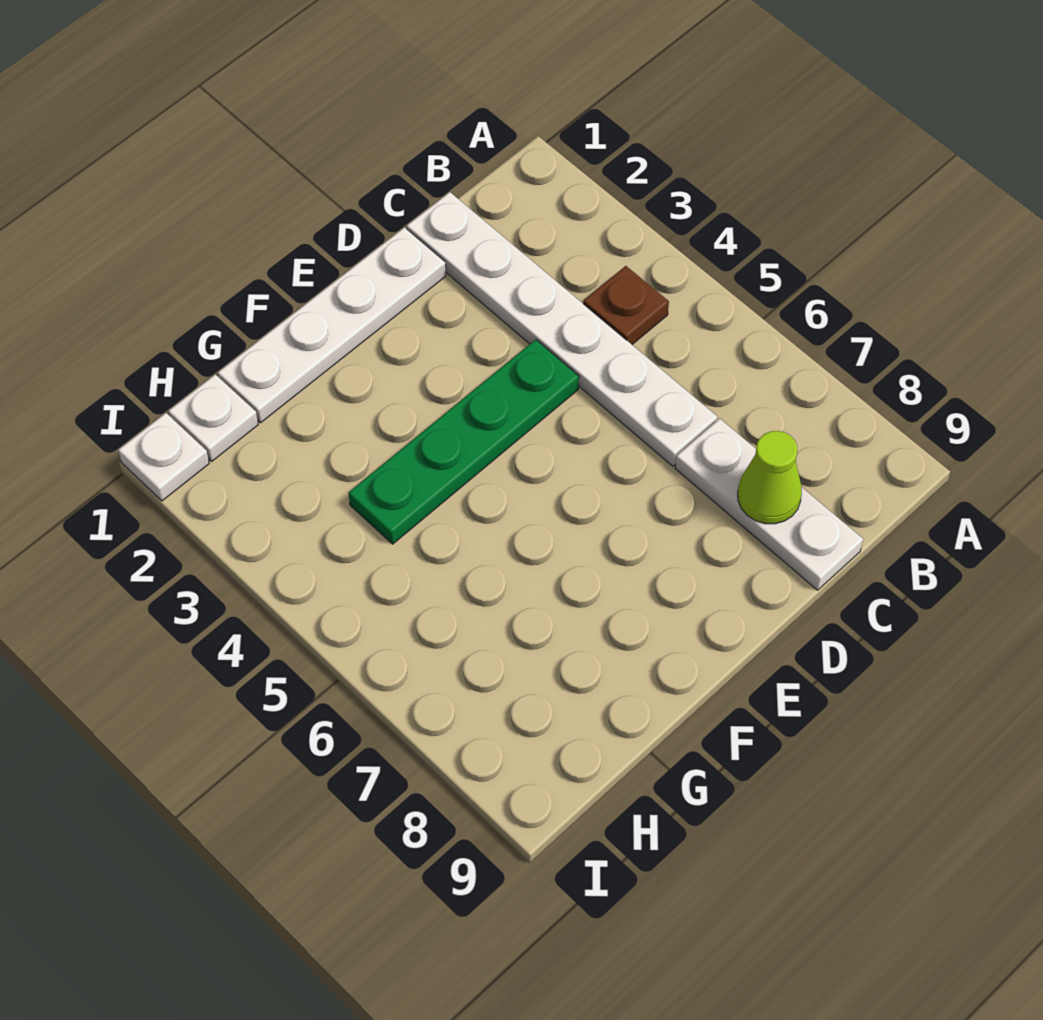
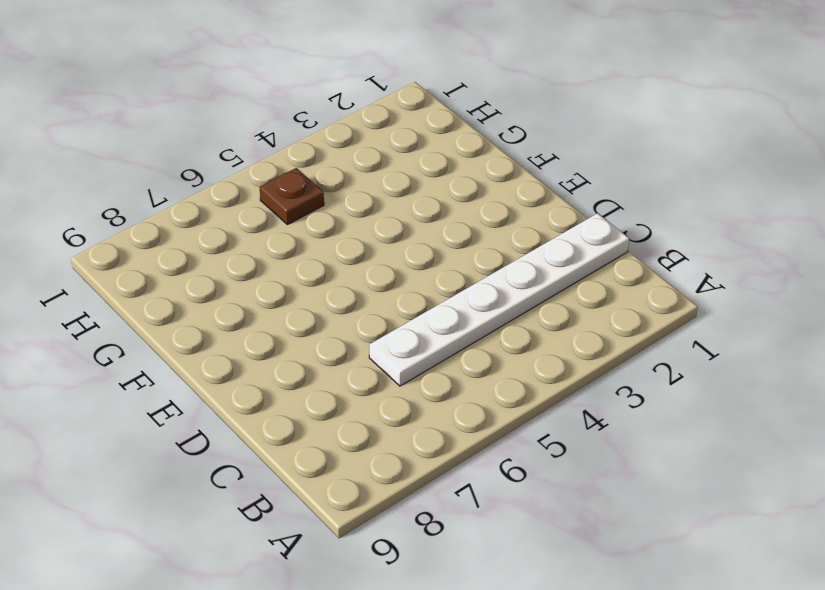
brown 1x1 plate [260,168,324,225] -> brown 1x1 plate moved to [583,266,669,344]
none -> white 1x3 plate [675,418,863,590]
none -> white 1x4 plate [218,227,446,423]

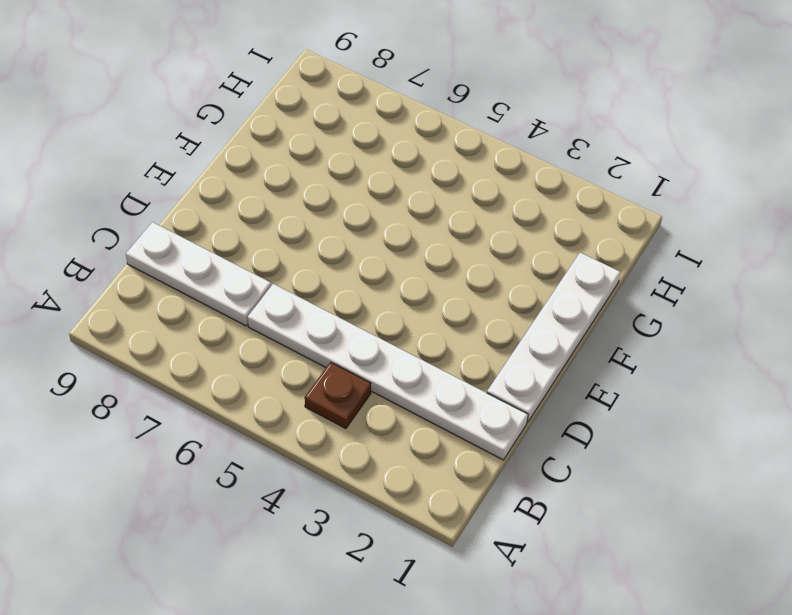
none -> green 1x4 plate [349,339,579,544]
none -> white 1x1 plate [168,374,258,461]

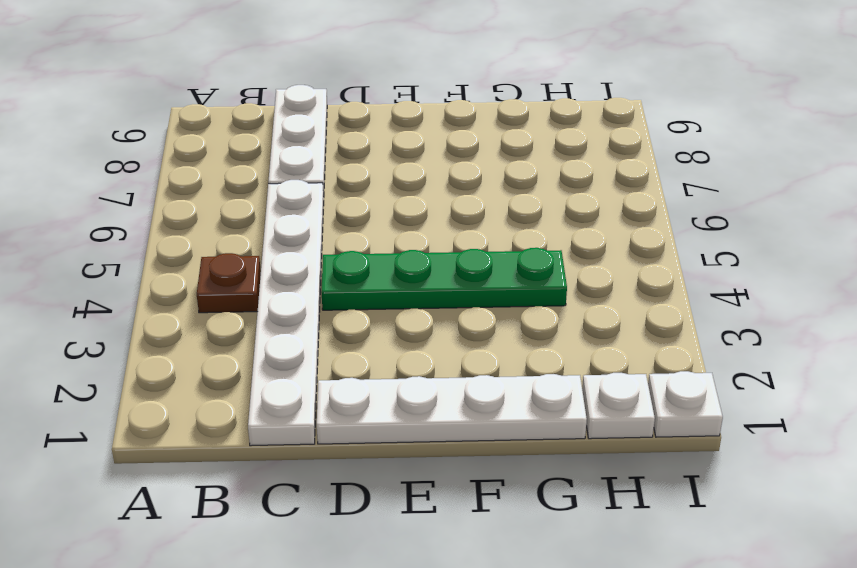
none -> lime 1x1 cone [738,431,802,524]

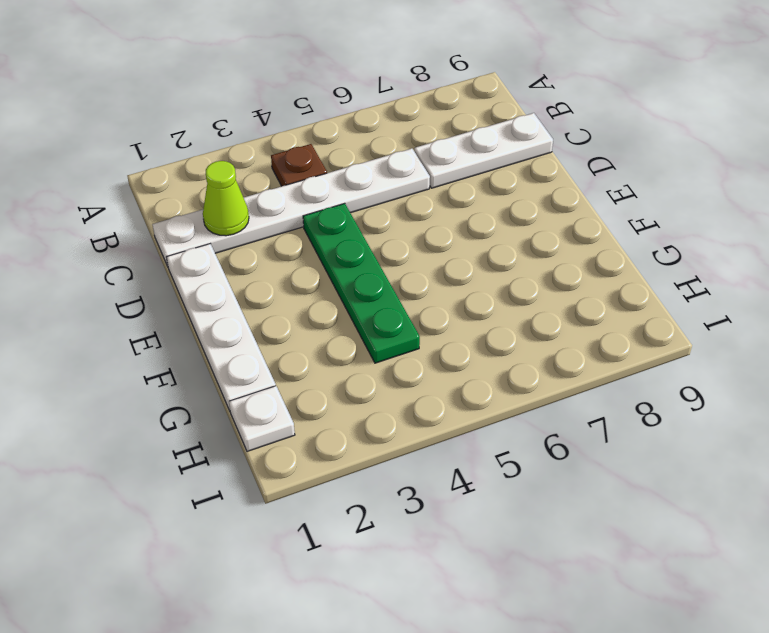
lime 1x1 cone [203,161,249,236] -> lime 1x1 cone moved to [738,431,802,524]
none -> white 1x1 plate [118,413,209,501]

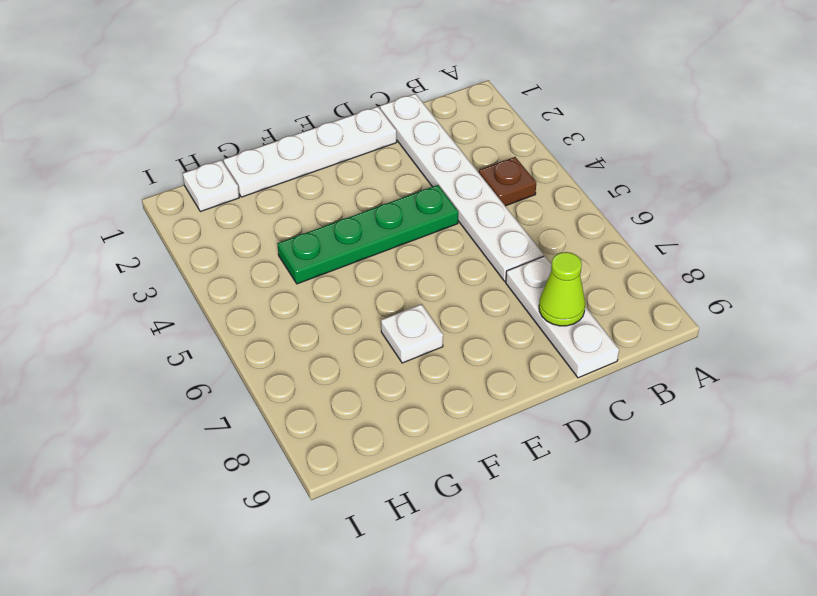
white 1x1 plate [381,304,443,363] -> white 1x1 plate moved to [118,413,209,501]

